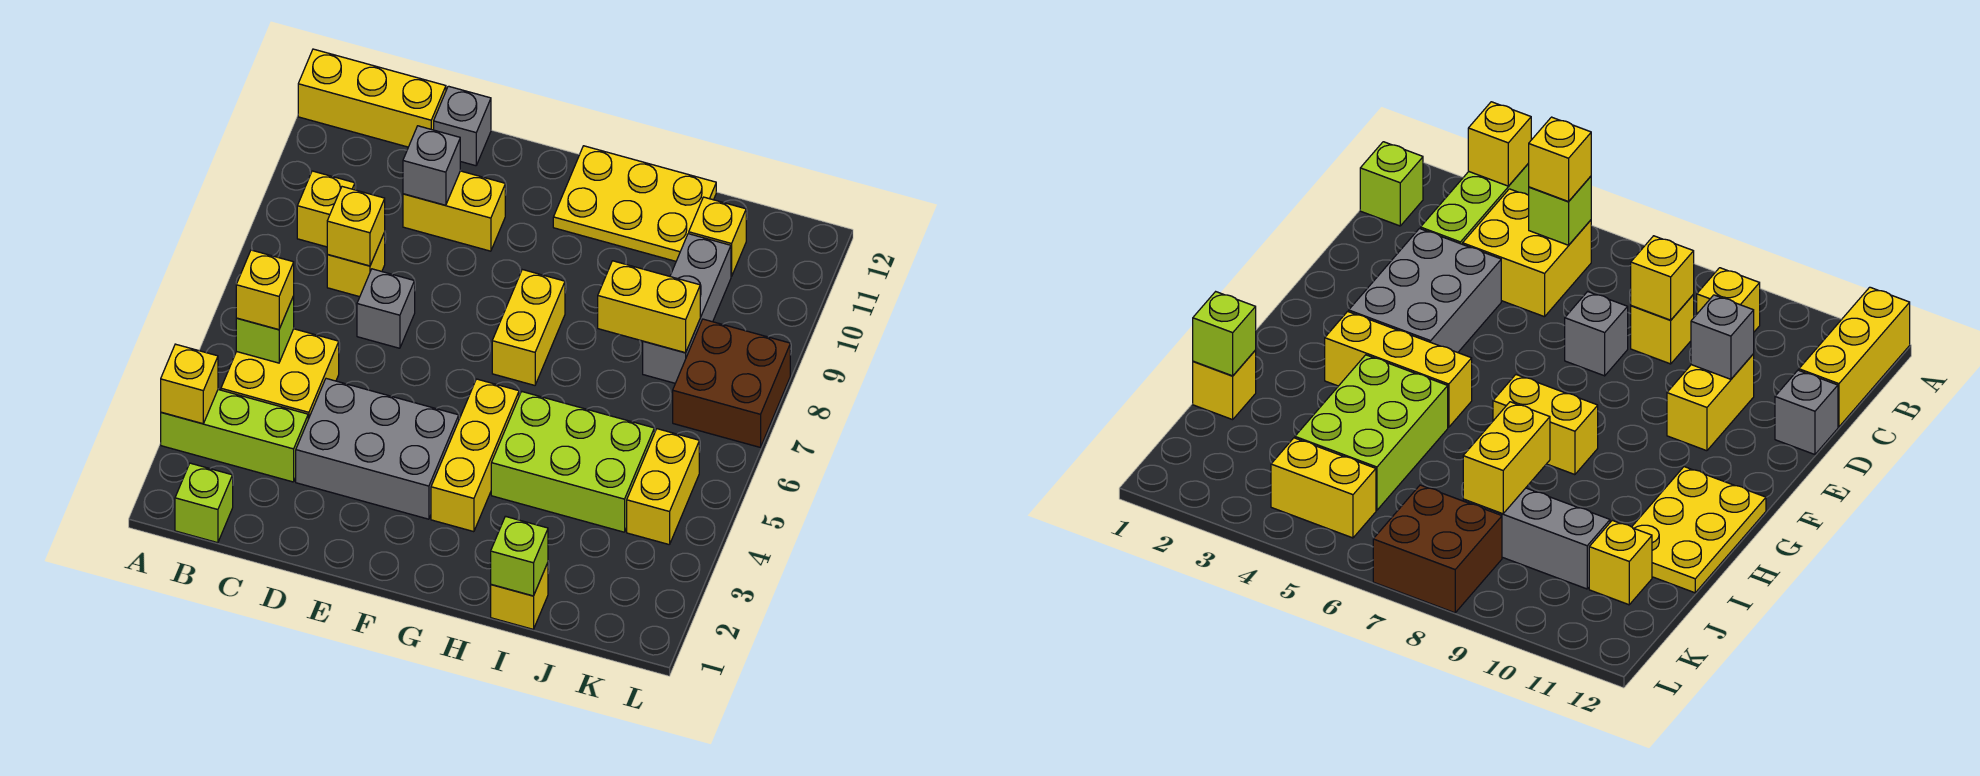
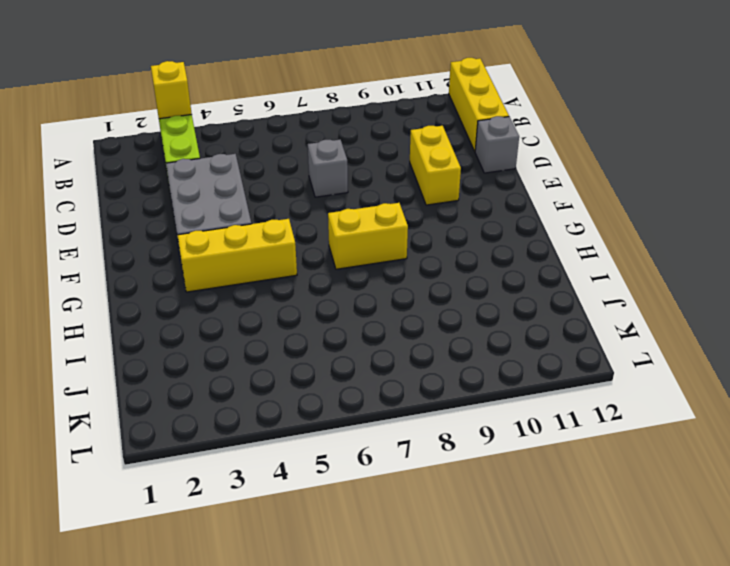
none -> lime 1x1 brick [175,463,233,543]
none -> yellow 2x2 brick [221,329,339,419]
none -> yellow 1x1 brick [297,171,355,247]

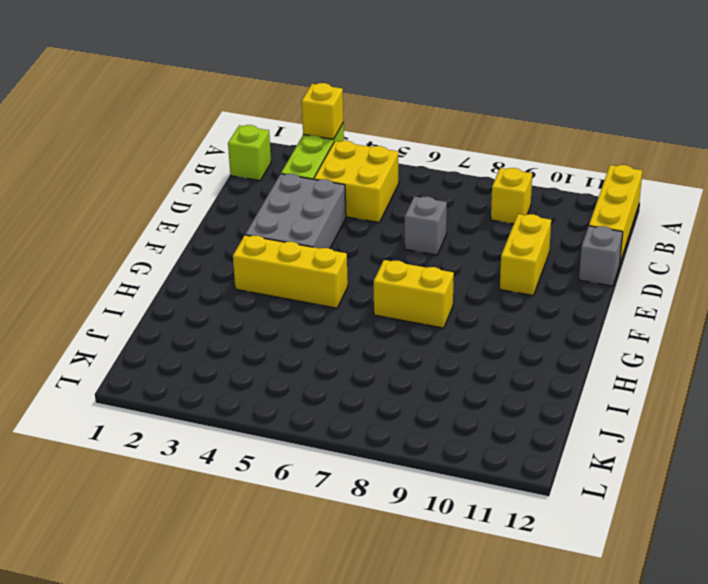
none -> yellow 1x1 brick [327,233,385,297]
none -> yellow 2x3 plate [553,146,716,261]
none -> lime 2x3 brick [491,391,654,532]

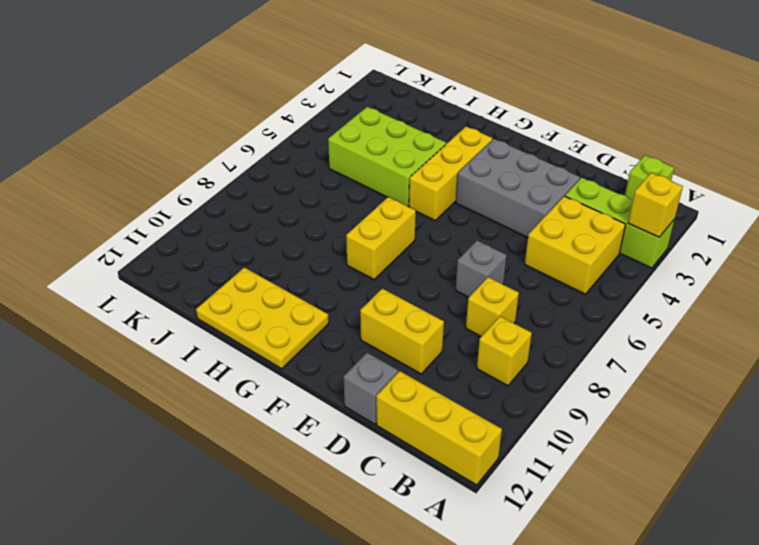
none -> yellow 1x1 brick [491,563,548,629]
none -> grey 1x3 brick [643,234,731,383]
none -> yellow 1x1 brick [689,197,746,277]

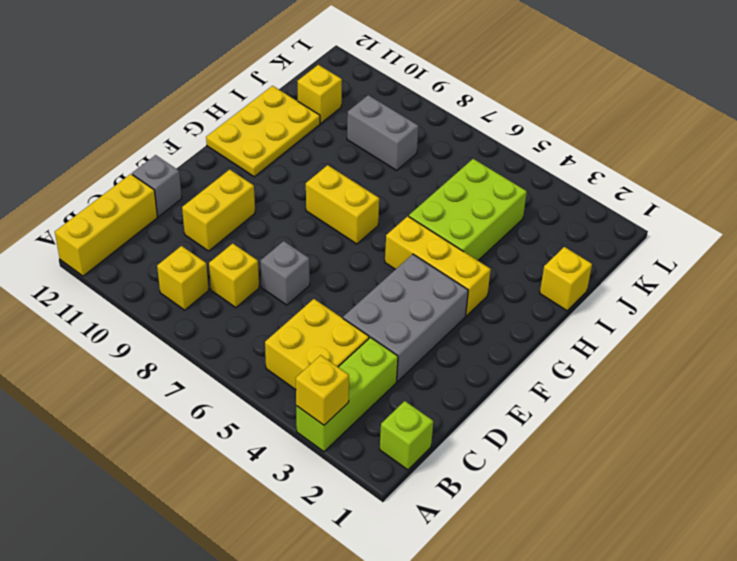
grey 1x2 brick [347,95,419,170] -> grey 1x3 brick [643,234,731,383]
none -> yellow 1x2 brick [627,429,699,545]
none -> brown 2x2 brick [673,319,790,447]
none -> lime 1x1 brick [236,296,294,363]

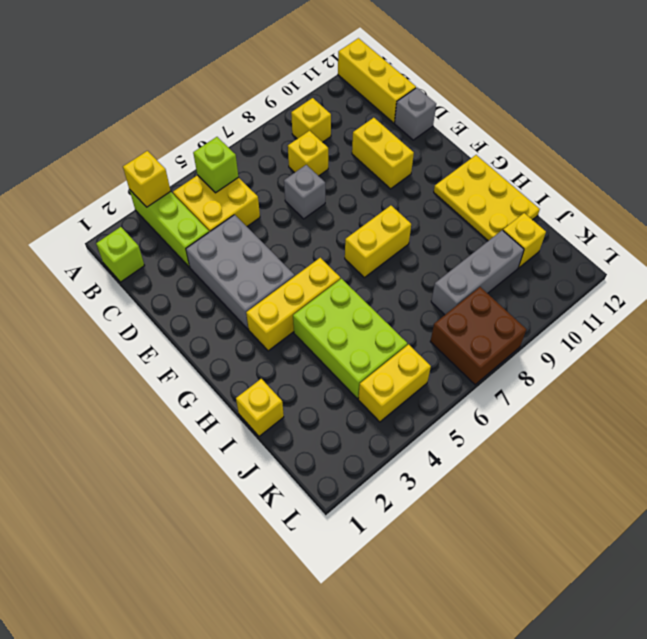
none -> yellow 1x1 brick [327,187,385,266]
none -> grey 1x1 brick [403,126,460,205]
none -> lime 1x1 brick [491,516,548,596]

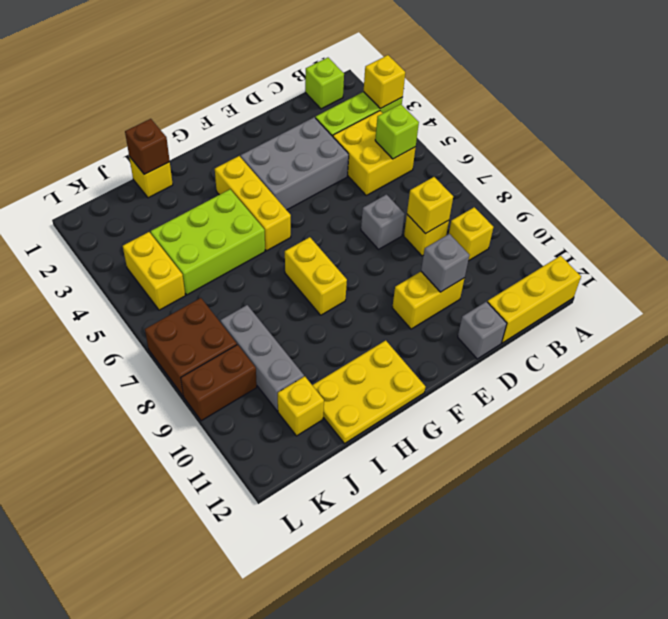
brown 1x1 brick [125,119,170,174] -> lime 1x1 brick [491,516,548,596]
brown 1x2 brick [181,345,257,421] -> none
none -> yellow 1x2 brick [598,261,700,353]
none -> yellow 1x1 brick [236,250,294,330]

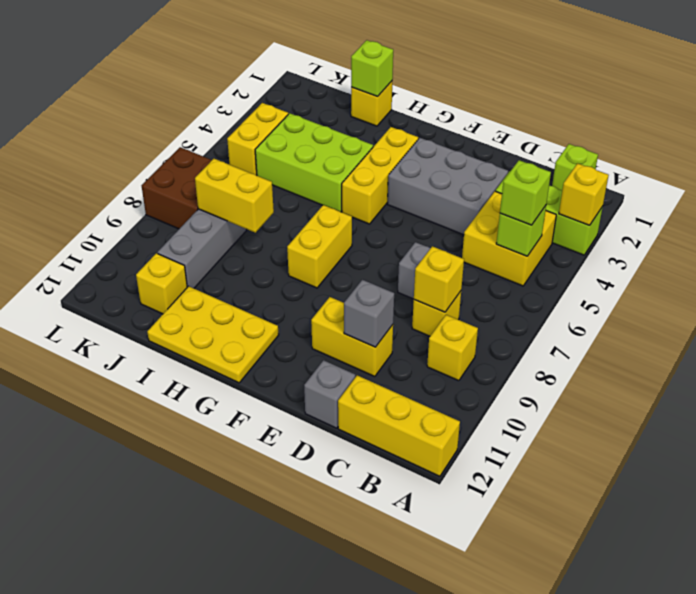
lime 1x1 brick [500,160,551,225] -> yellow 1x1 brick [236,250,294,330]

